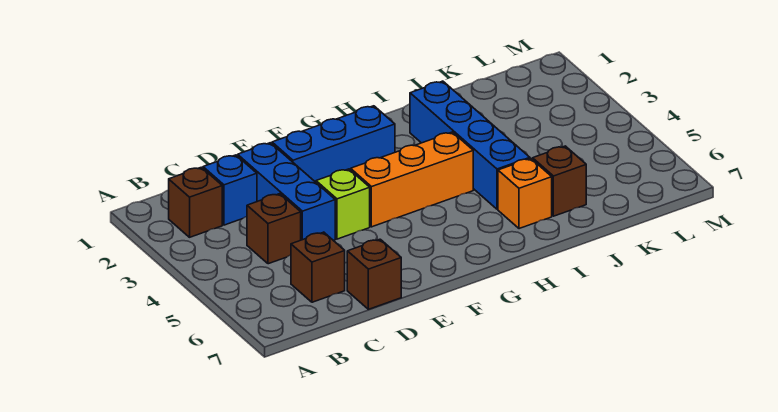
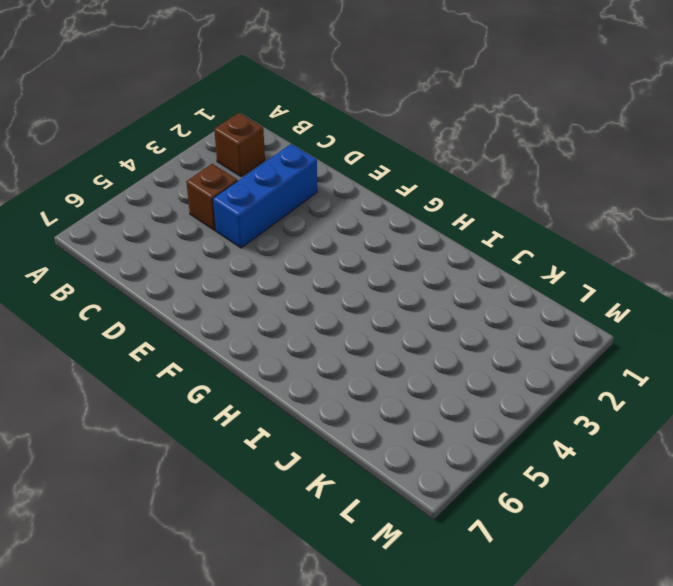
none -> blue 1x1 brick [203,155,257,225]
none -> brown 1x1 brick [291,232,345,302]
none -> brown 1x1 brick [347,239,401,309]

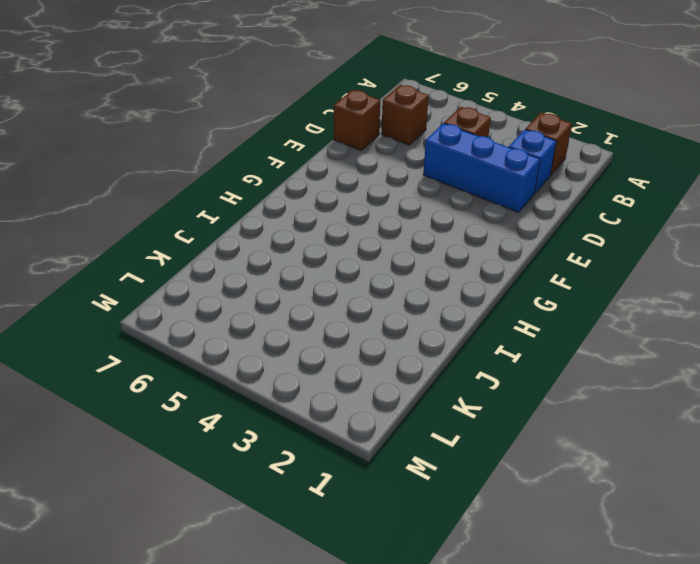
none -> blue 1x3 brick [272,106,395,182]
none -> lime 1x1 brick [316,169,370,239]
none -> orange 1x3 brick [351,132,473,227]

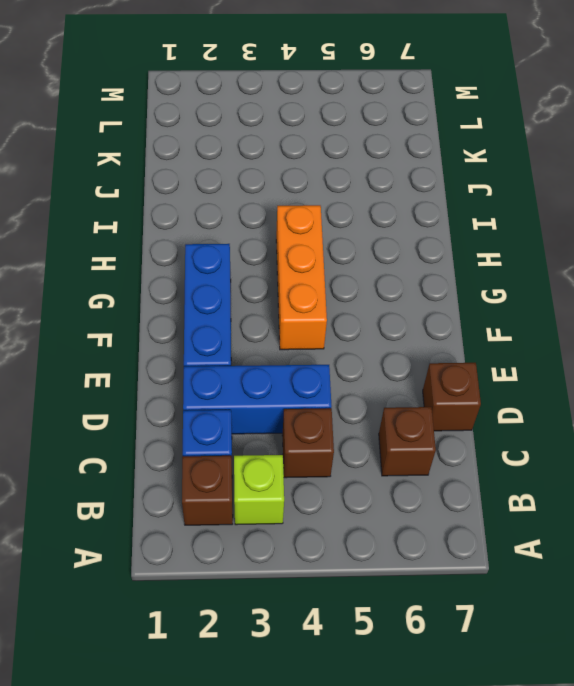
lime 1x1 brick [234,455,284,525] -> lime 1x1 brick moved to [316,169,370,239]
none -> blue 1x4 brick [410,81,530,209]
none -> orange 1x1 brick [498,158,552,229]
none -> brown 1x1 brick [533,146,586,216]

